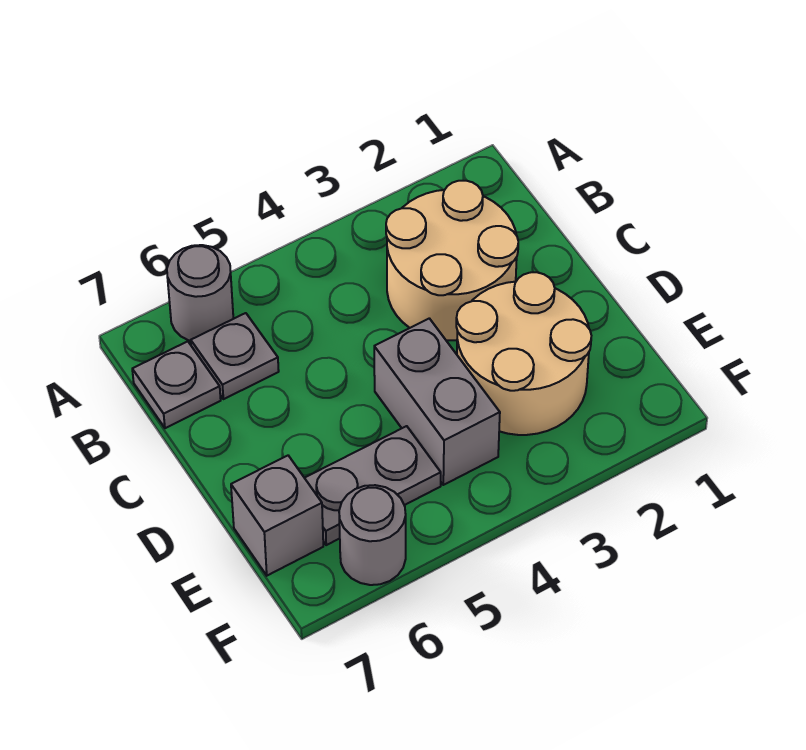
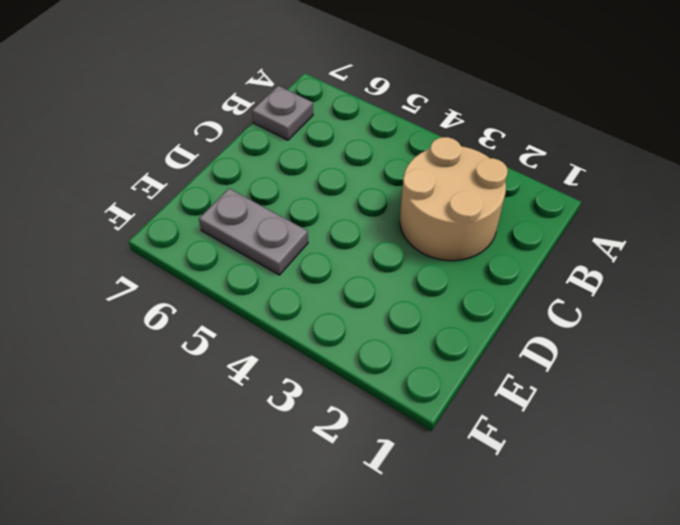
none -> grey 1x1 round brick [167,245,233,341]
none -> grey 1x1 plate [191,313,279,399]

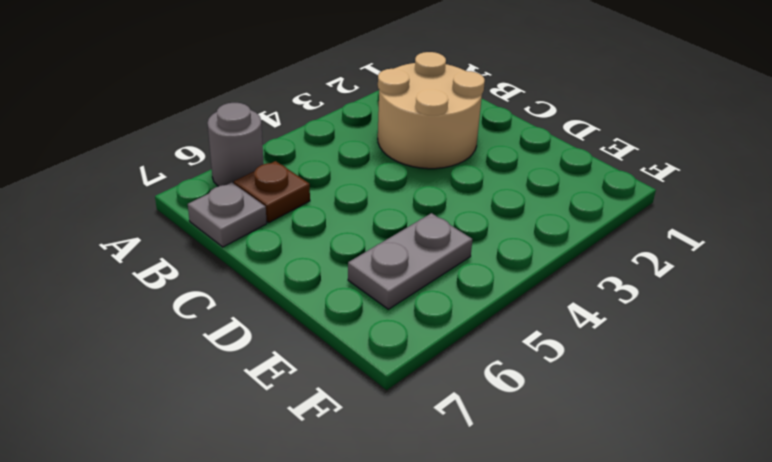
brown 1x1 plate [234,161,310,223] -> grey 1x1 plate [191,313,279,399]
none -> tan 2x2 round brick [456,272,591,435]
none -> grey 1x2 brick [374,318,500,485]

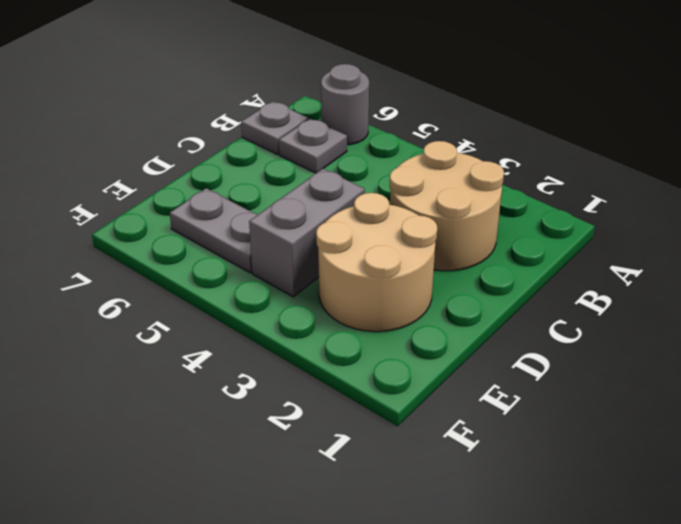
none -> grey 1x1 brick [231,456,323,576]
none -> grey 1x1 round brick [339,485,406,585]

